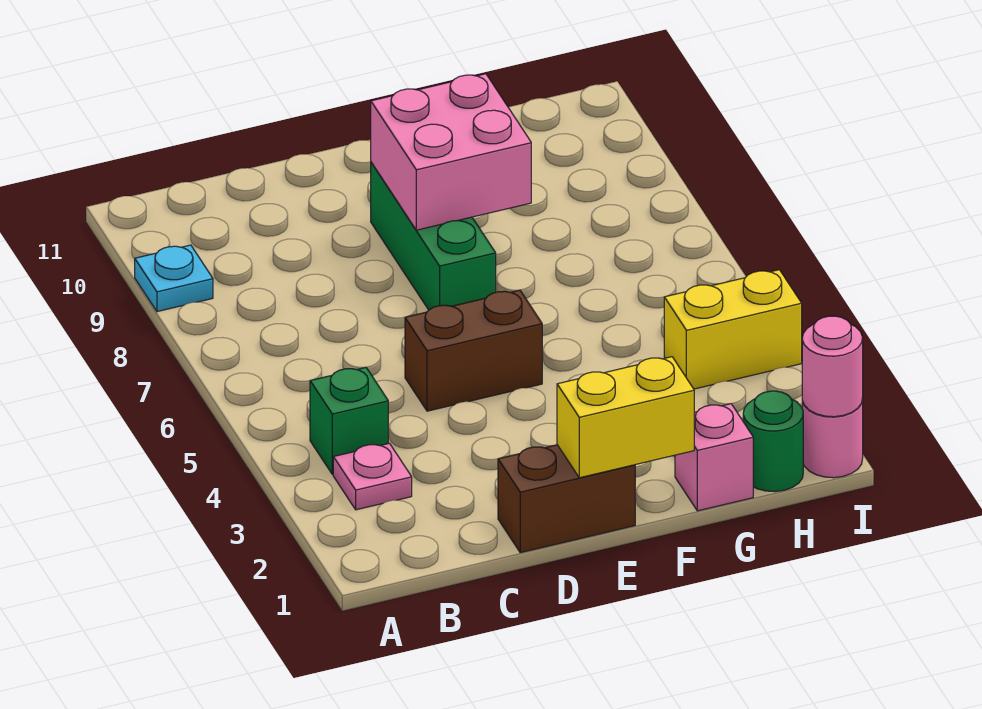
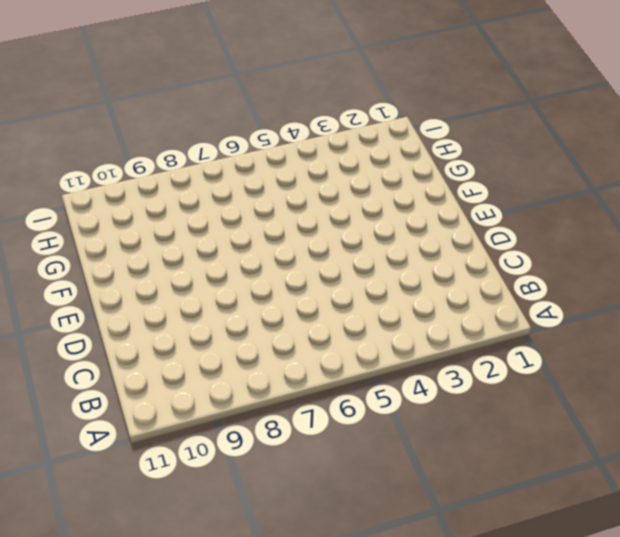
none -> cyan 1x1 plate [135,245,213,312]
none -> pink 1x1 plate [333,443,412,510]
none -> green 1x1 brick [310,367,388,474]

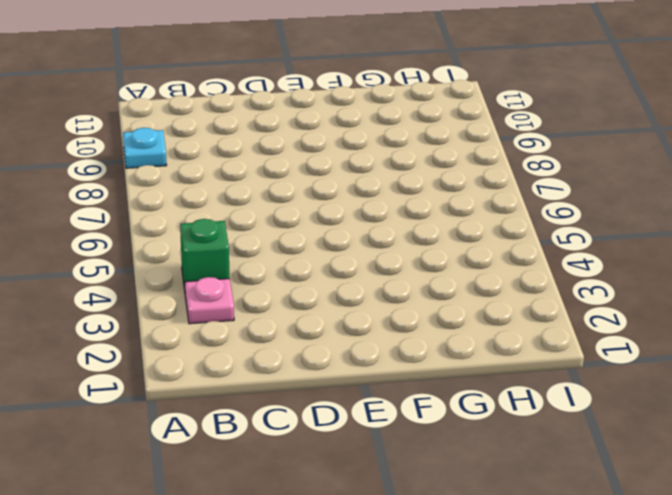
none -> brown 1x2 brick [498,445,635,553]
none -> brown 1x2 brick [405,290,542,411]
none -> green 1x3 brick [371,162,496,310]

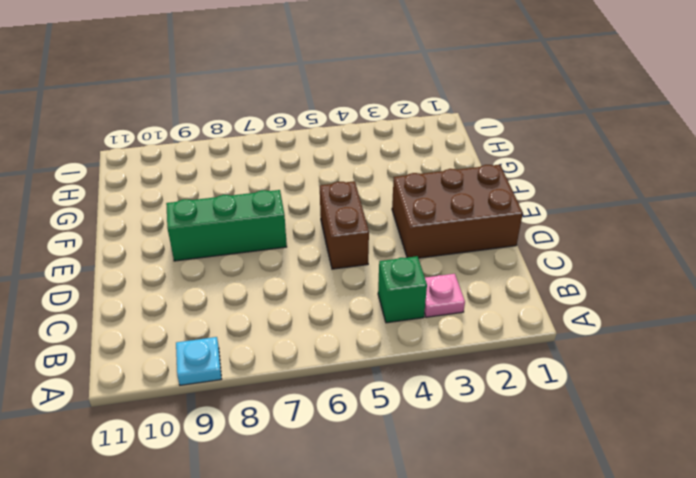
brown 2x3 brick [392,165,523,258] -> brown 1x2 brick [498,445,635,553]
none -> pink 1x1 brick [675,404,753,511]
none -> green 1x1 round brick [743,391,803,492]
none -> yellow 1x2 brick [664,270,802,389]

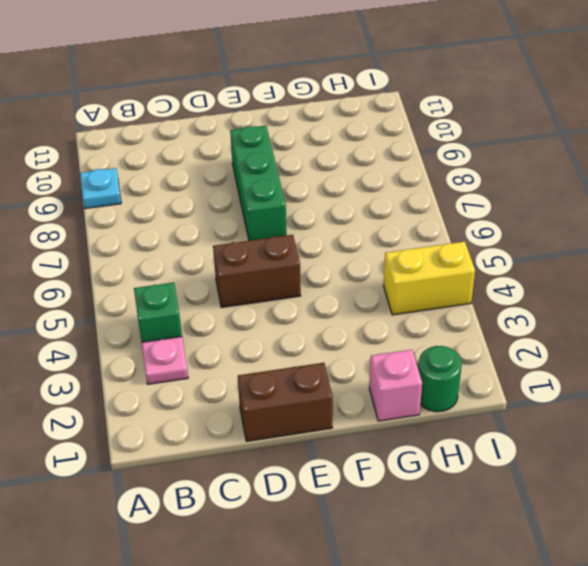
none -> pink 1x1 round brick [802,399,863,478]
none -> yellow 1x2 brick [557,357,694,478]
none -> pink 2x2 brick [371,74,531,230]

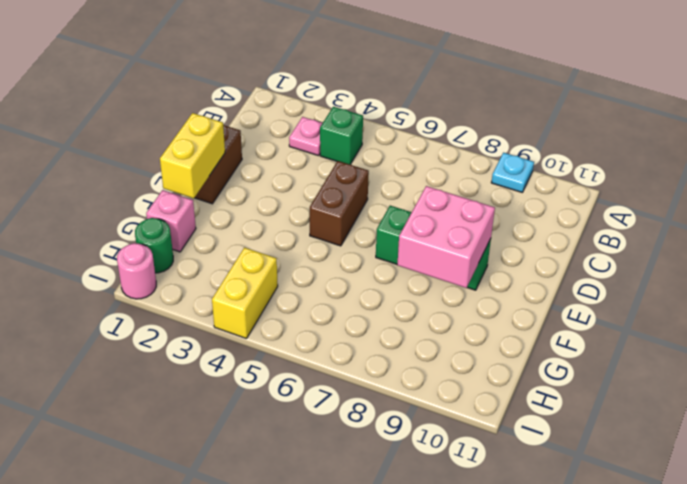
none -> pink 1x1 round brick [802,316,863,417]

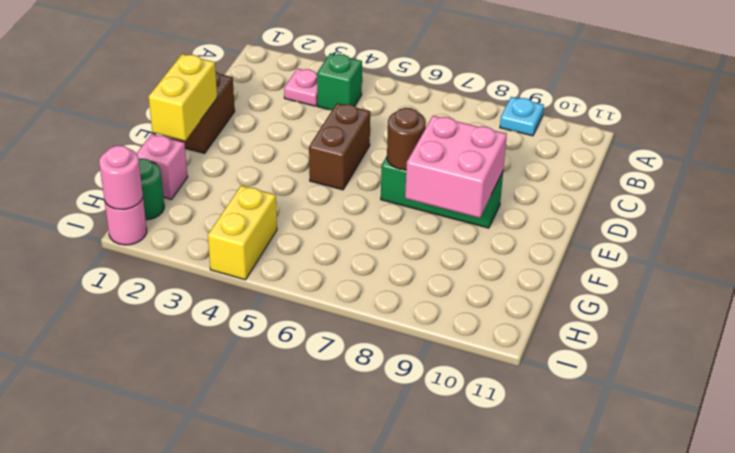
brown 1x1 round brick [387,108,426,170] -> none

